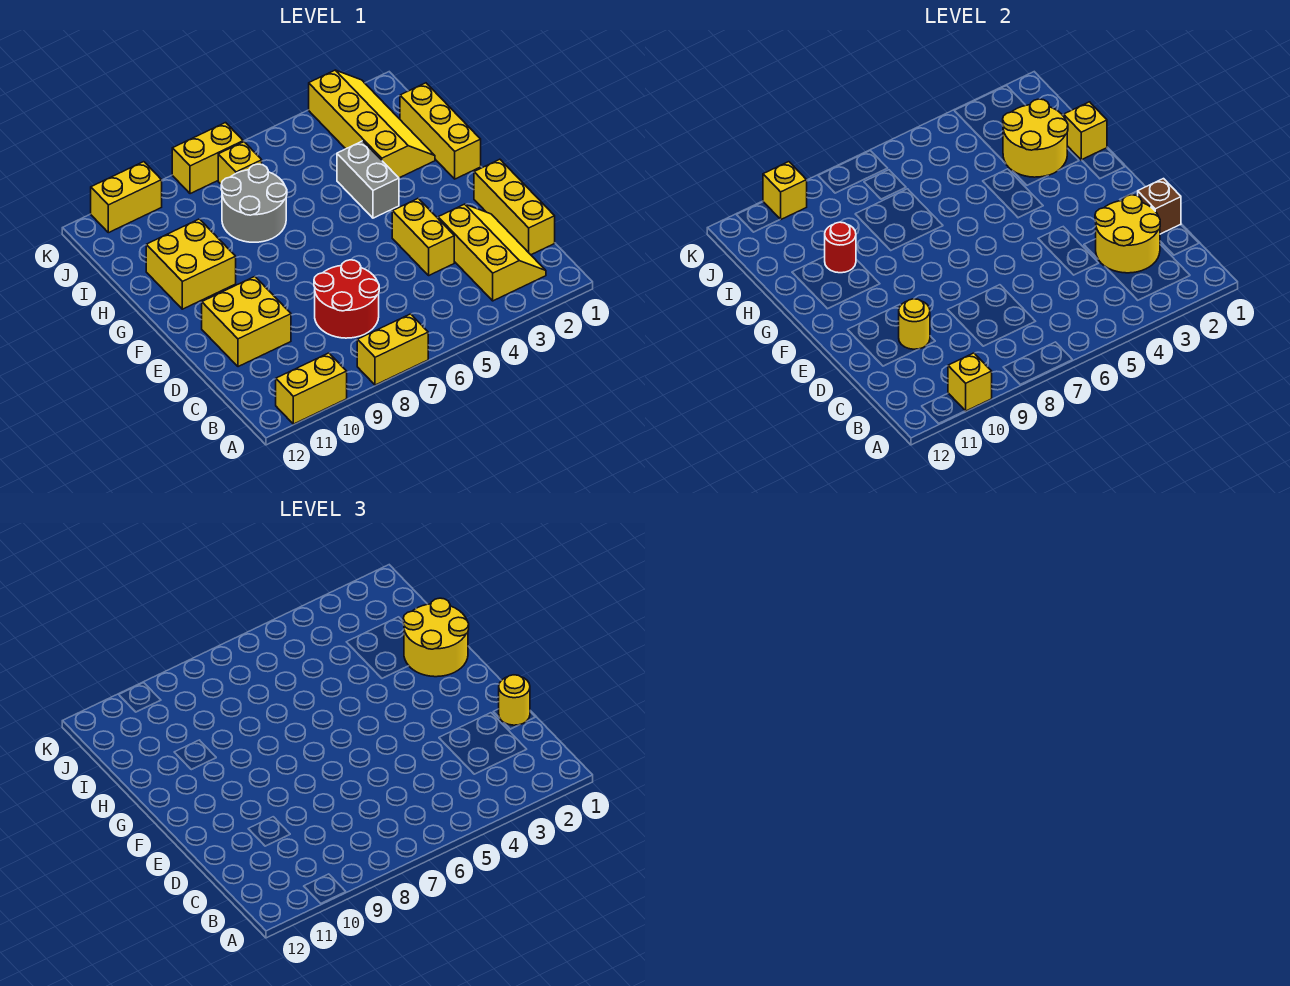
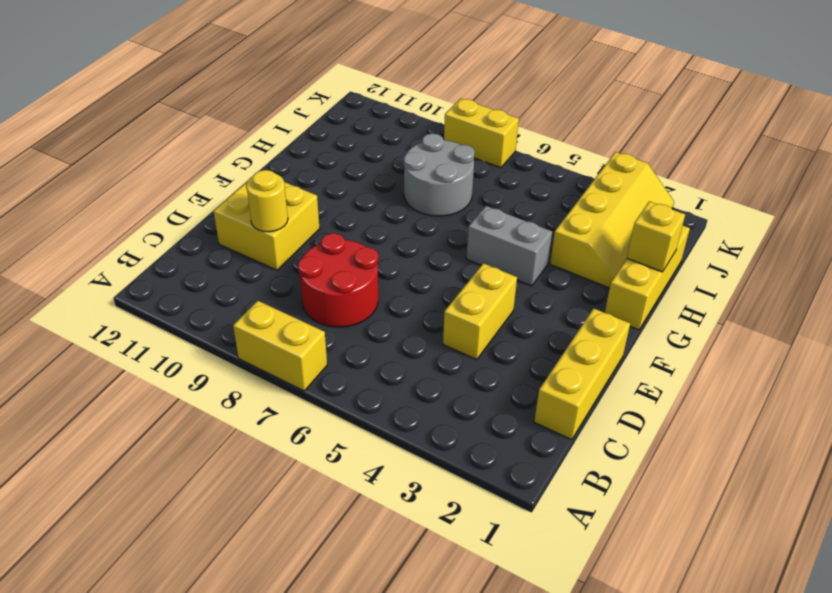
grey 1x2 brick [466,206,552,286] -> grey 1x2 brick turned to [337,141,399,218]
none -> yellow 1x2 brick [276,353,347,424]
none -> yellow 2x3 slope [438,204,546,301]
none -> yellow 2x2 brick [146,219,236,309]

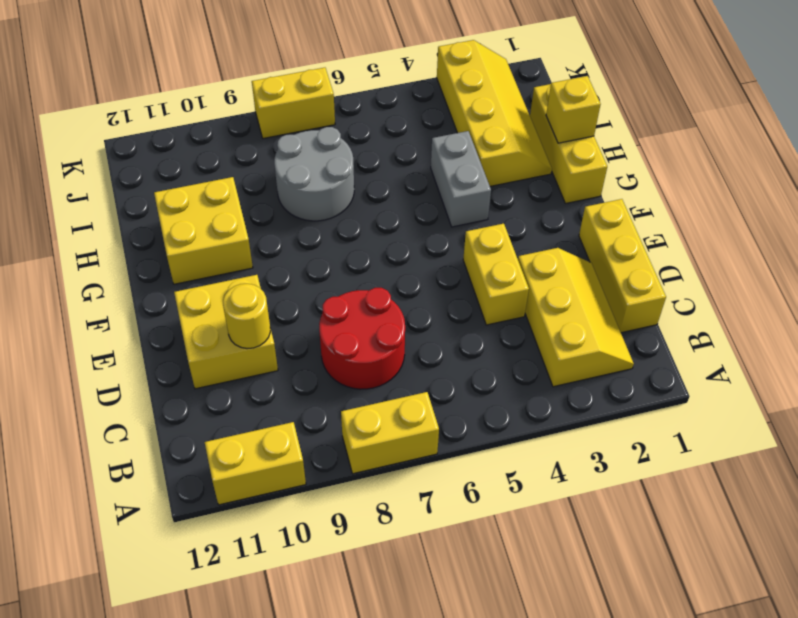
none -> yellow 1x1 brick [218,142,262,184]
none -> yellow 1x2 brick [91,162,162,233]
none -> yellow 1x1 brick [948,353,992,411]

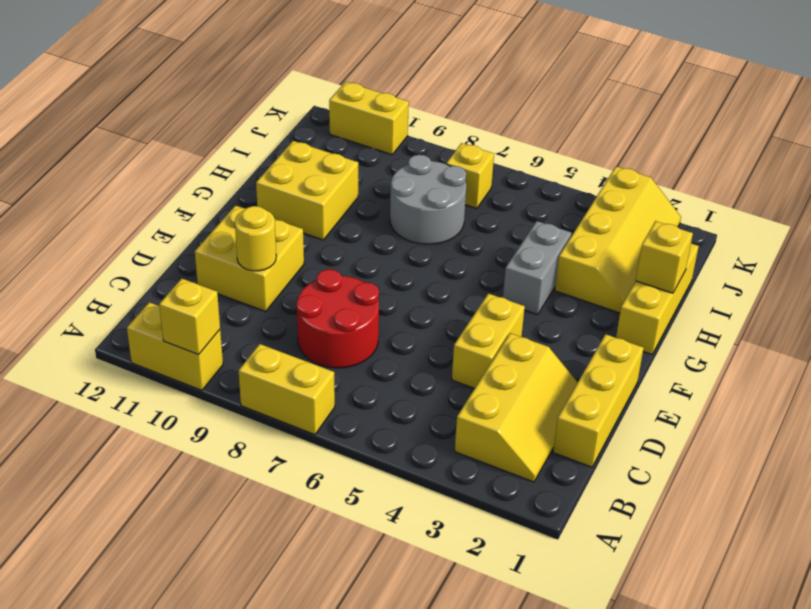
none -> yellow 1x2 brick [172,123,243,194]
none -> yellow 2x2 round brick [1095,195,1160,273]
none -> brown 1x1 brick [1138,179,1181,234]

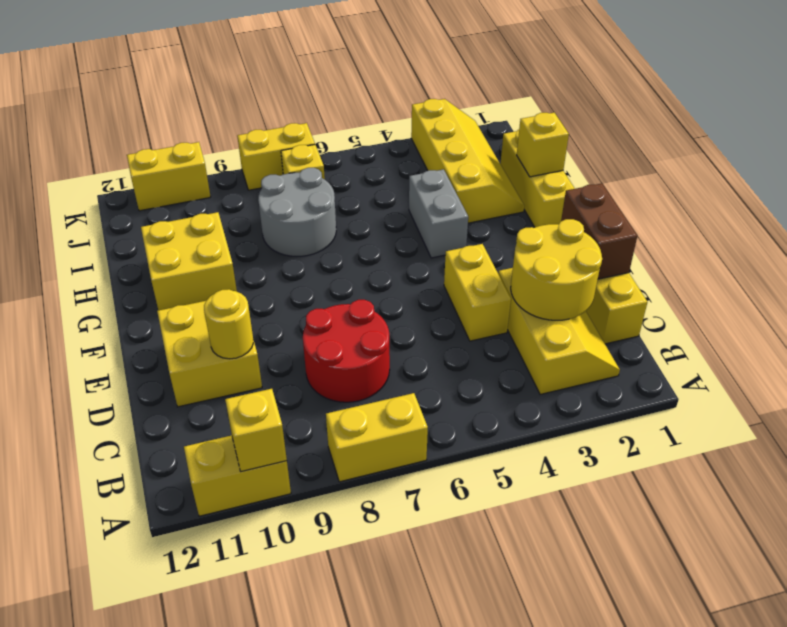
brown 1x2 brick [561,183,637,279] -> brown 1x1 brick [1138,179,1181,234]
none -> yellow 2x2 round brick [1003,99,1068,177]
none -> red 1x1 round brick [825,222,856,273]
none -> yellow 1x1 brick [763,162,807,219]

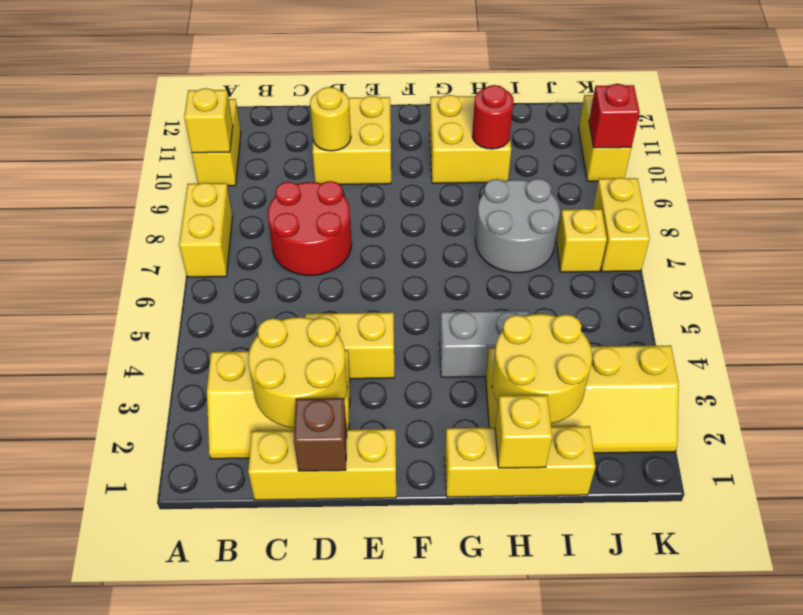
red 1x1 brick [589,84,640,148] -> yellow 1x1 brick [763,162,807,219]
none -> yellow 1x1 round brick [499,675,530,725]
none -> yellow 2x2 round brick [403,598,469,677]

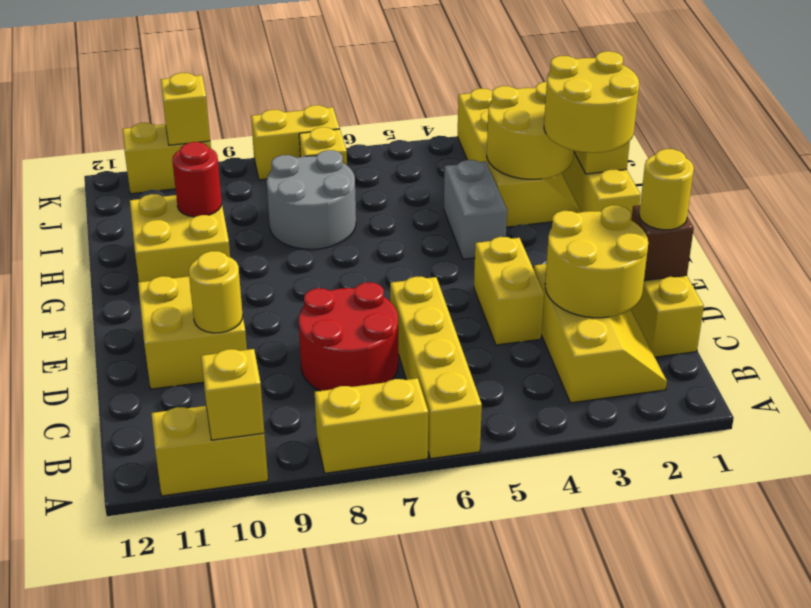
yellow 1x4 brick [390,277,482,459] -> none

